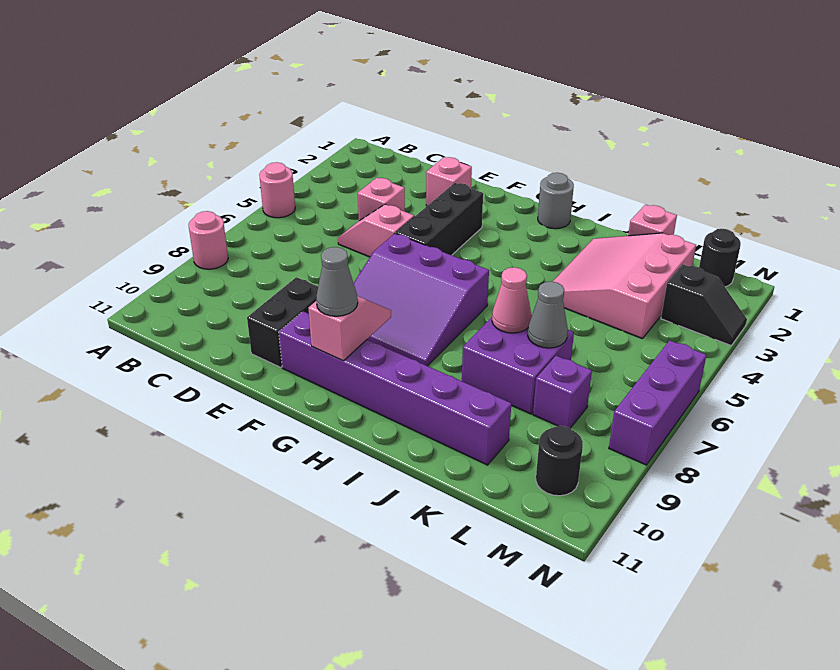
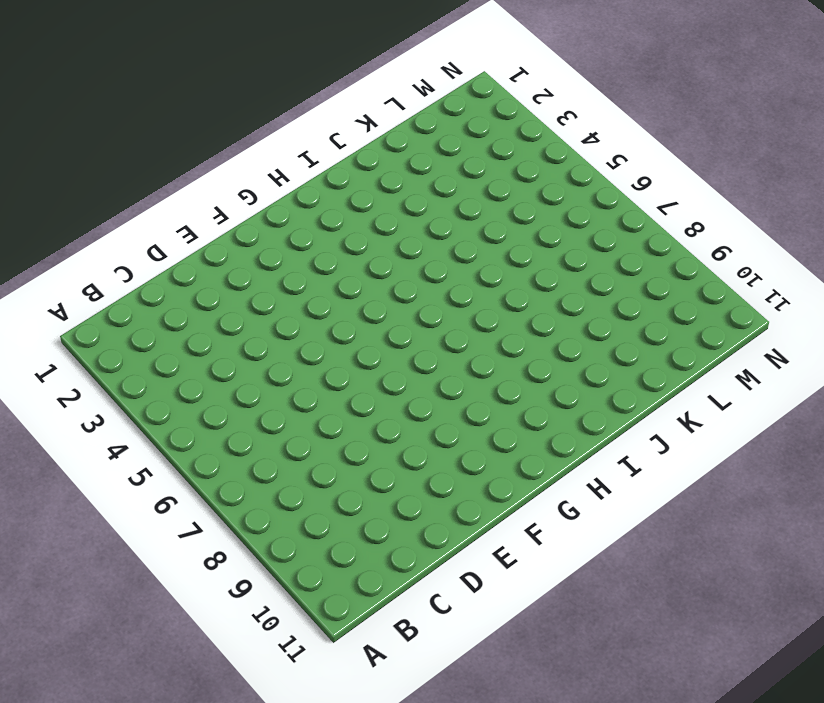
none -> pink 1x1 round brick [259,162,295,218]
none -> pink 1x1 round brick [189,211,228,269]
none -> pink 1x1 brick [358,178,405,221]

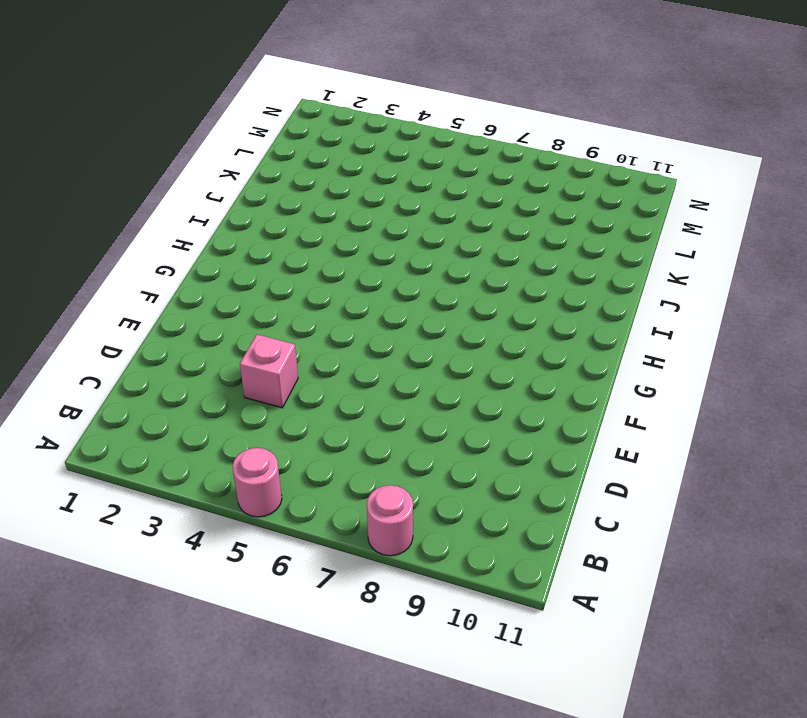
none -> pink 1x2 slope [338,204,414,257]
none -> pink 1x1 brick [426,157,472,206]
none -> black 1x2 brick [247,277,318,368]

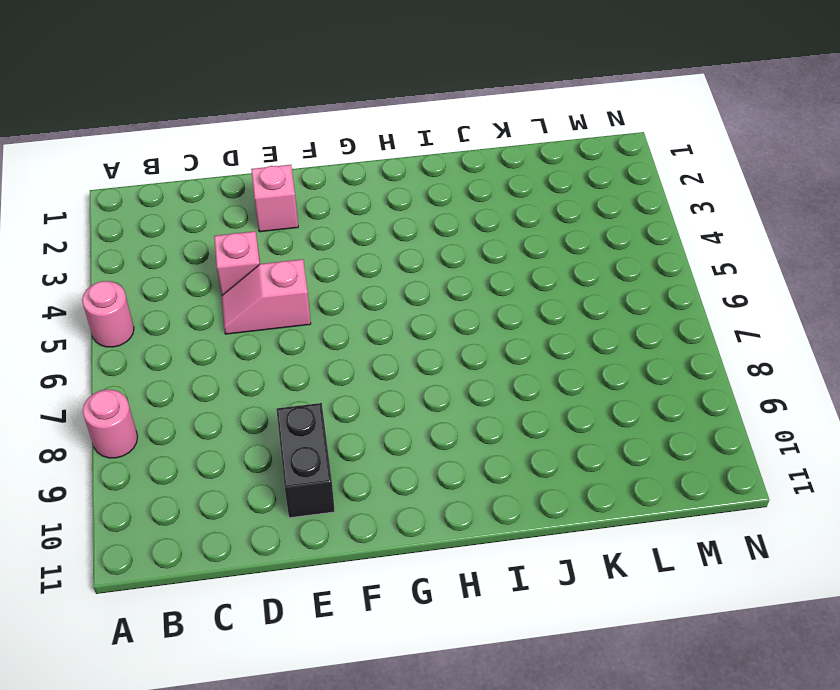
none -> black 1x3 brick [396,183,483,255]
none -> purple 3x3 slope [354,234,489,366]
none -> purple 1x6 brick [279,311,511,465]

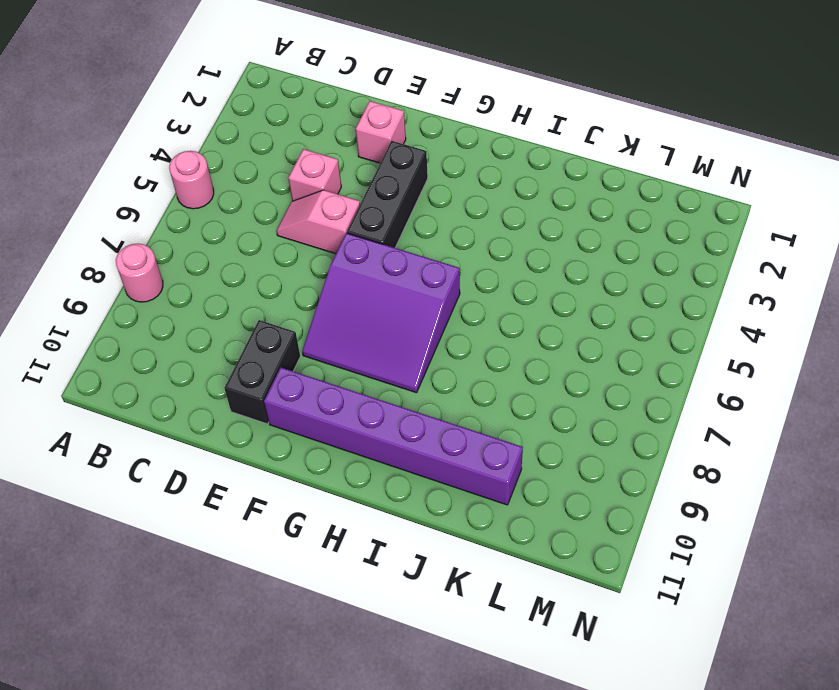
none -> grey 1x1 round brick [538,173,574,229]
none -> pink 3x3 slope [553,233,696,339]
none -> purple 2x2 brick [462,315,574,414]

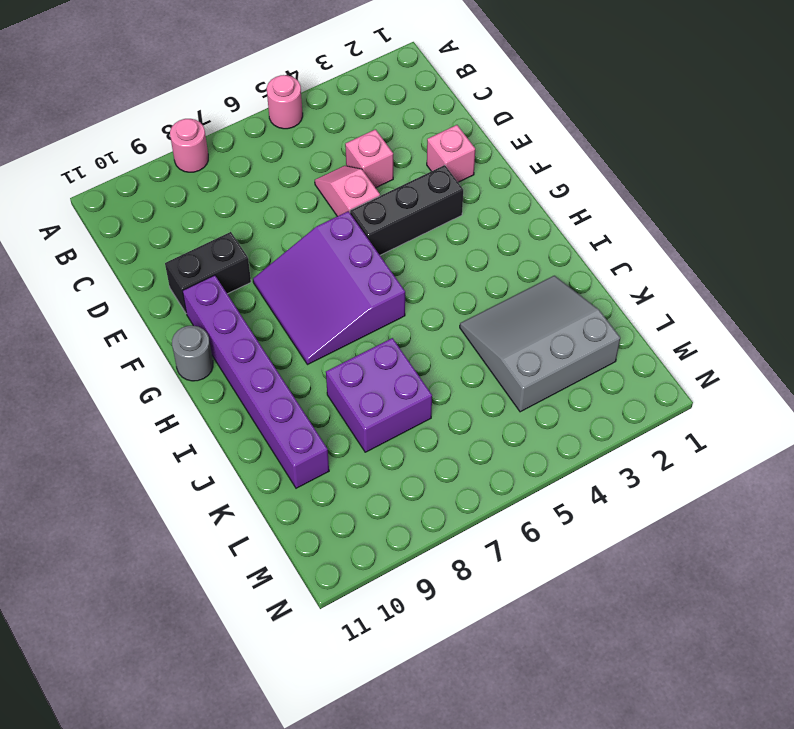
grey 1x1 round brick [172,326,213,381] -> grey 1x1 round brick moved to [538,173,574,229]
grey 3x3 slope [460,276,620,412] -> pink 3x3 slope [553,233,696,339]
none -> pink 1x1 brick [628,205,677,236]
none -> purple 1x1 brick [533,356,592,428]
none -> black 1x1 round brick [699,229,741,287]

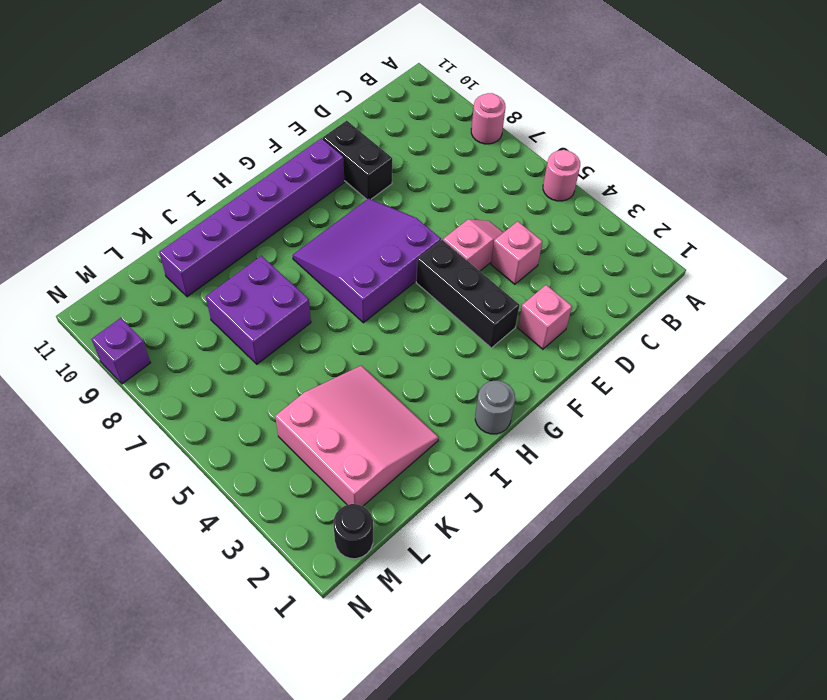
purple 1x1 brick [91,318,150,384] -> purple 1x1 brick moved to [533,356,592,428]
none -> pink 1x1 brick [628,205,677,236]
none -> black 1x2 slope [661,264,747,346]
none -> black 1x1 round brick [536,426,583,496]

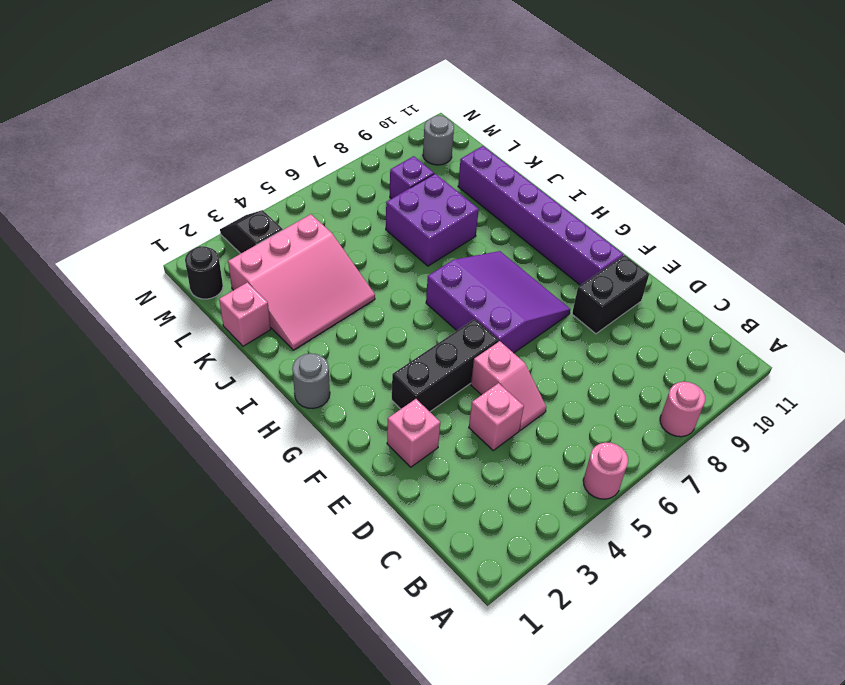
grey 1x1 round brick [423,116,454,165] -> black 1x1 round brick [536,426,583,496]
none -> purple 1x3 brick [609,340,706,465]
none -> pink 1x2 slope [309,296,391,361]
none -> pink 1x1 cone [492,267,531,333]

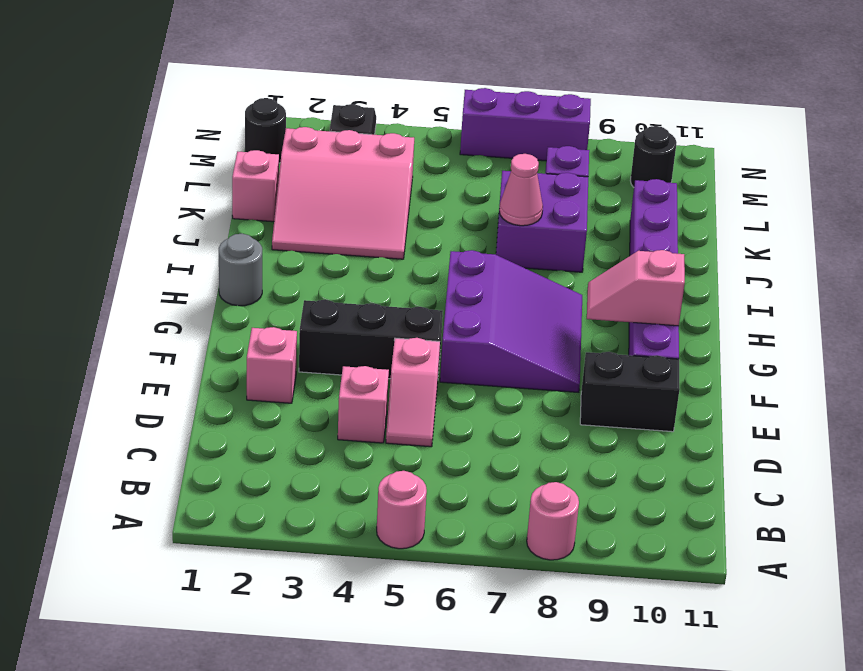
none -> grey 1x1 cone [528,282,568,348]
none -> grey 1x1 cone [316,247,358,316]

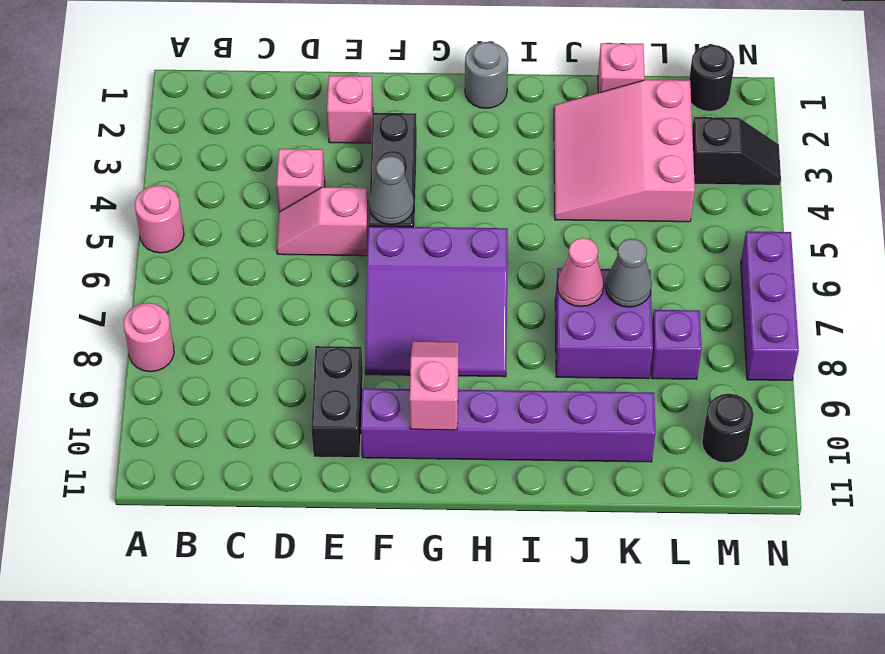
grey 1x1 cone [369,156,414,224] -> grey 1x1 cone moved to [316,247,358,316]

